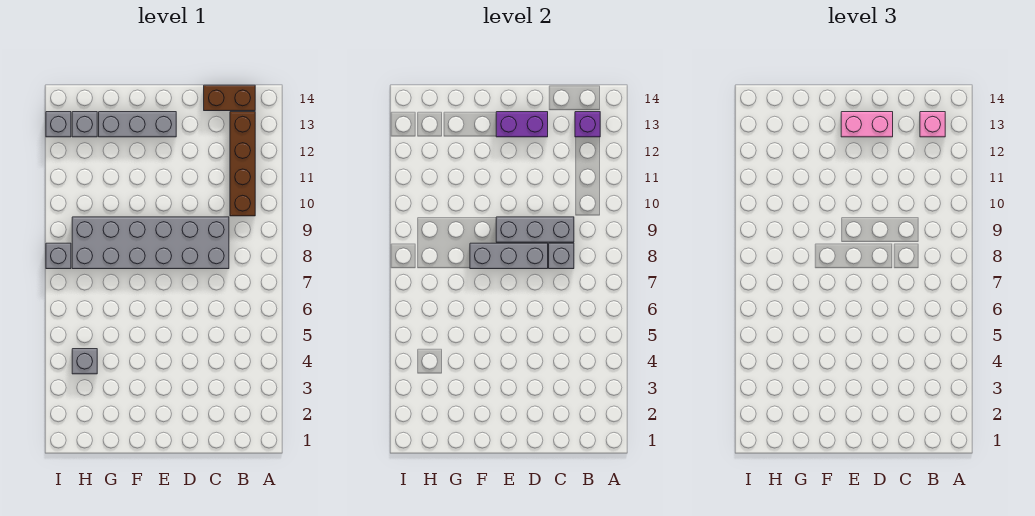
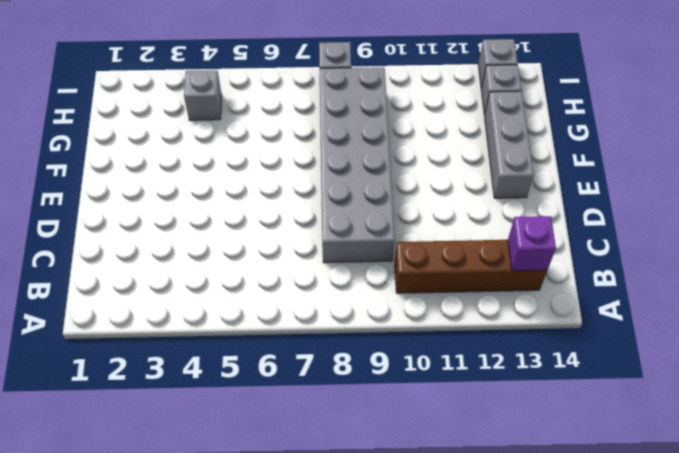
none -> brown 1x2 brick [204,85,255,111]
none -> grey 1x1 brick [549,243,574,269]
none -> grey 1x3 brick [496,217,574,242]

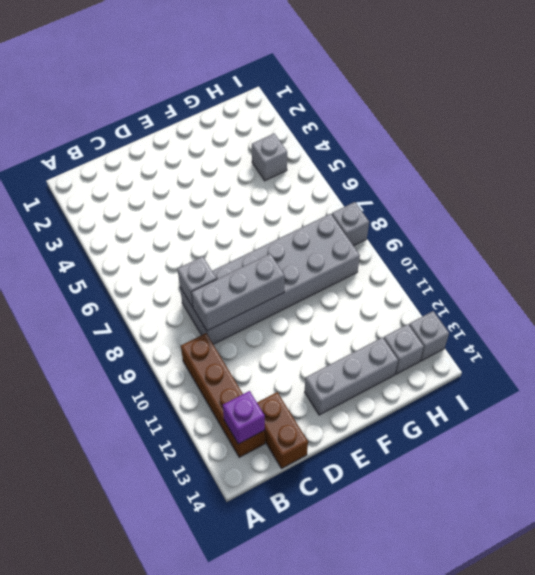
brown 1x2 brick [257,392,308,469] -> brown 1x2 brick turned to [204,85,255,111]
none -> grey 1x3 brick [470,243,548,269]
none -> purple 1x2 brick [496,112,548,137]
none -> pink 1x1 brick [920,112,945,137]

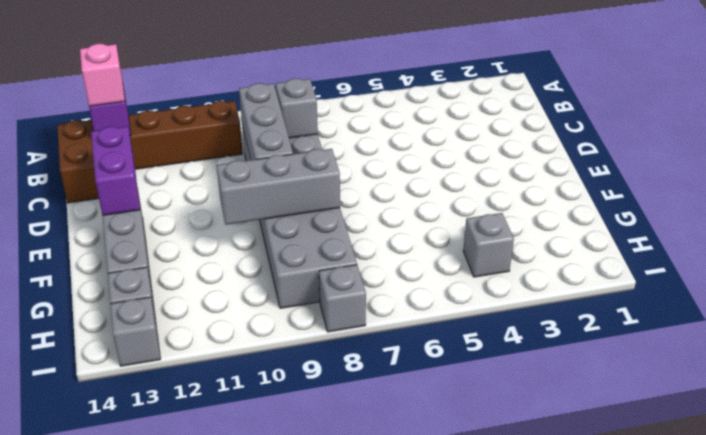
grey 1x3 brick [217,149,340,225] -> grey 1x3 brick turned to [470,243,548,269]
none -> pink 1x2 brick [841,112,893,137]

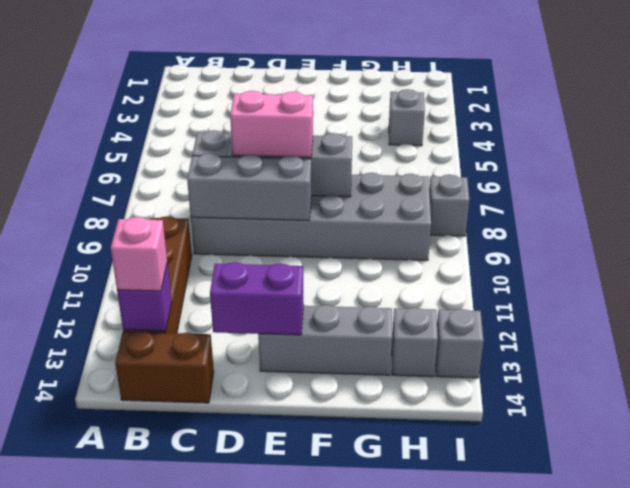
pink 1x2 brick [230,91,313,157] -> pink 1x2 brick moved to [841,112,893,137]

